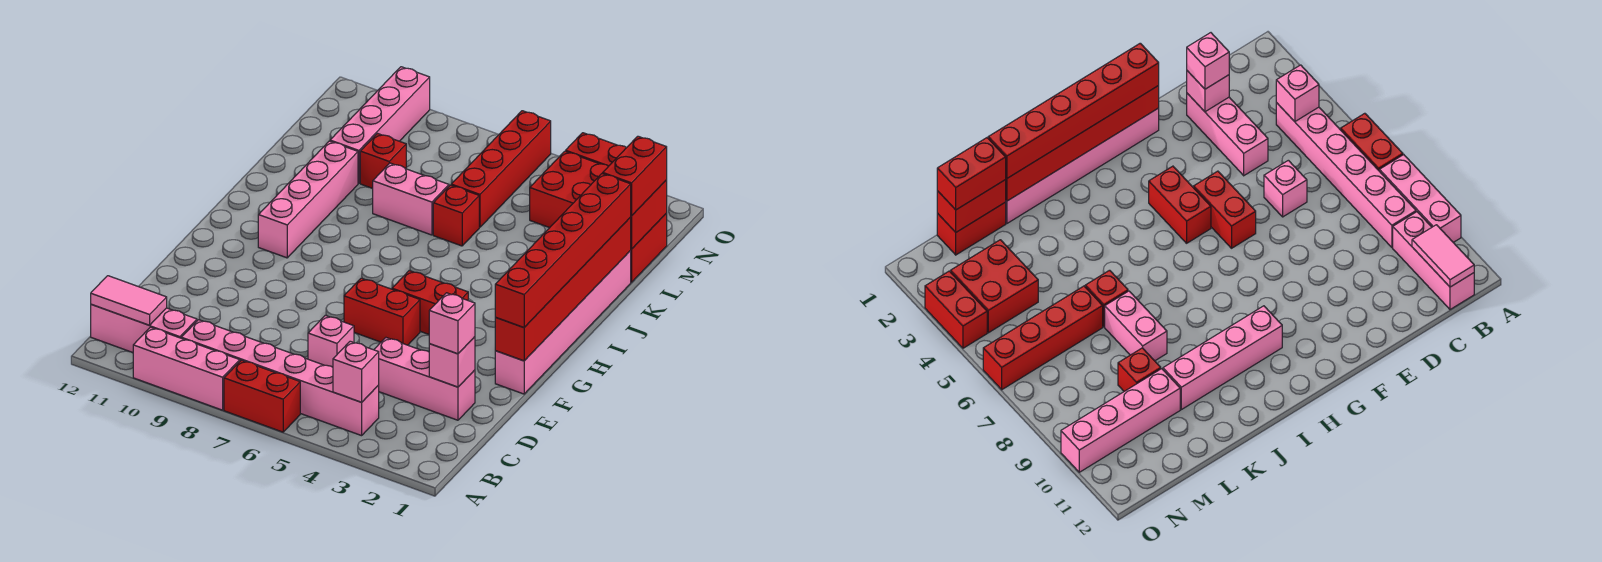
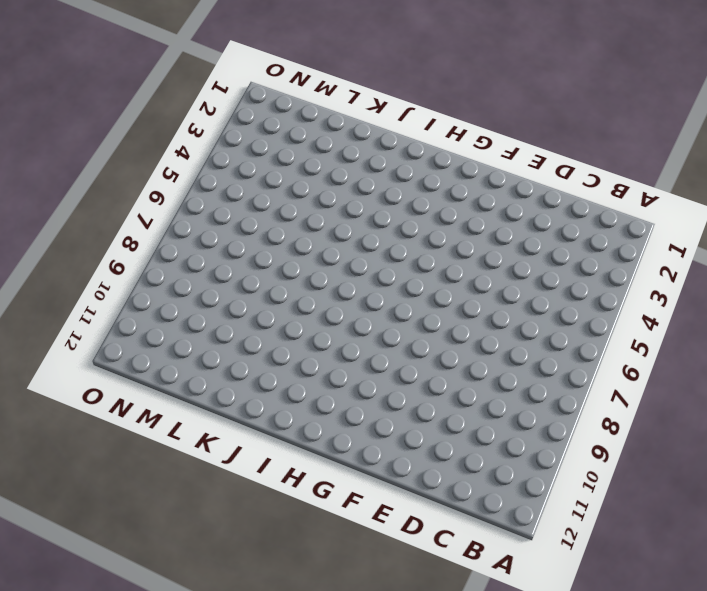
none -> red 1x2 brick [224,360,300,432]
none -> pink 1x3 brick [133,327,240,410]
none -> pink 1x6 brick [181,320,379,436]

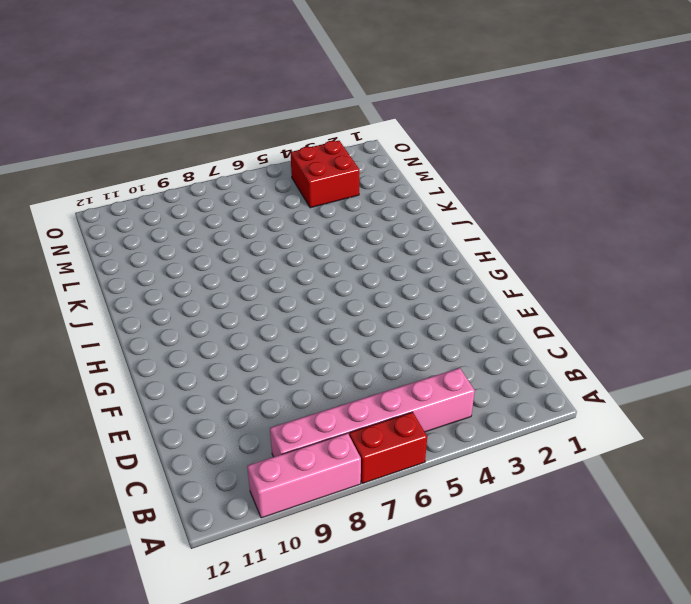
none -> pink 1x3 brick [91,304,197,353]
none -> pink 1x3 brick [374,338,475,420]
none -> pink 1x1 brick [308,315,354,367]

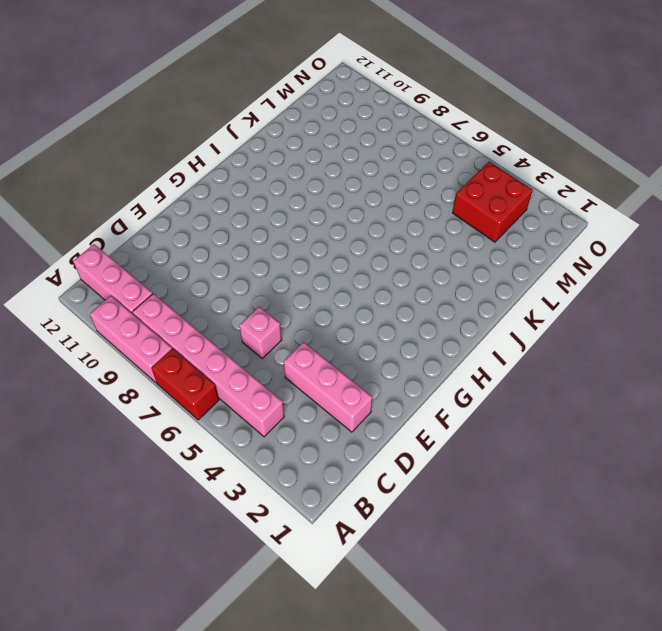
none -> pink 1x6 brick [495,251,631,394]
none -> red 1x2 brick [344,278,420,345]
none -> red 1x2 brick [392,271,468,334]

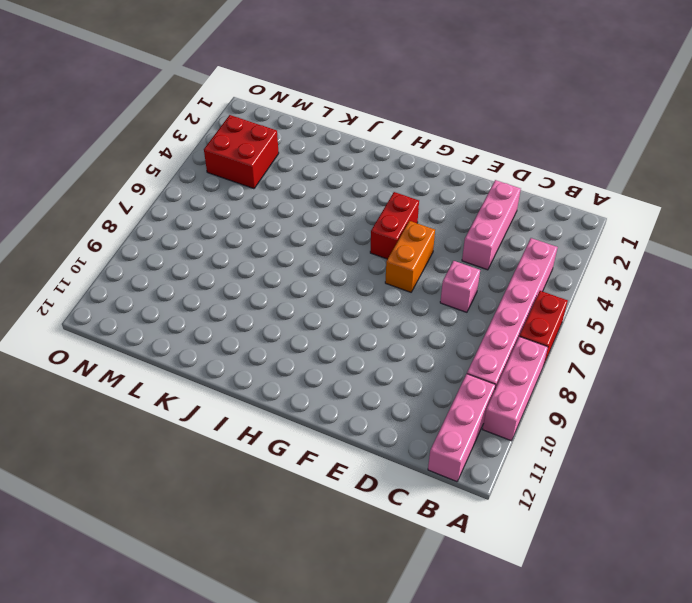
orange 1x2 brick [385,221,435,292] -> red 1x2 brick [344,278,420,345]
none -> pink 1x6 brick [495,251,631,394]
none -> pink 1x4 brick [258,141,358,258]
none -> red 1x1 brick [433,185,479,246]

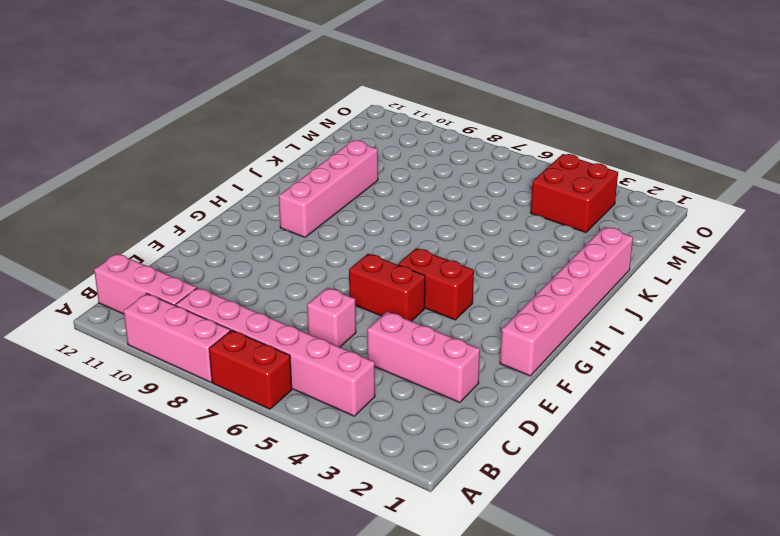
none -> red 1x1 brick [433,185,479,246]
none -> pink 1x2 brick [373,163,449,235]
none -> red 1x2 brick [630,214,667,282]

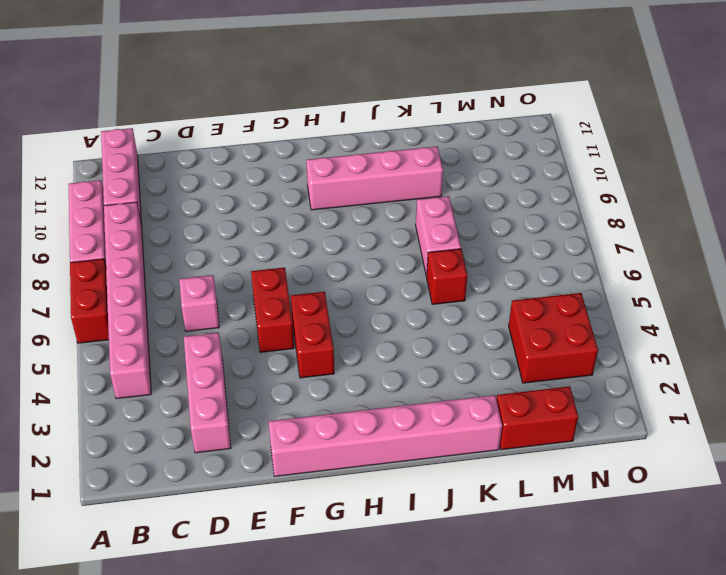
none -> red 1x4 brick [451,111,551,227]
none -> red 1x1 brick [360,134,406,188]
none -> pink 1x4 brick [330,67,430,183]

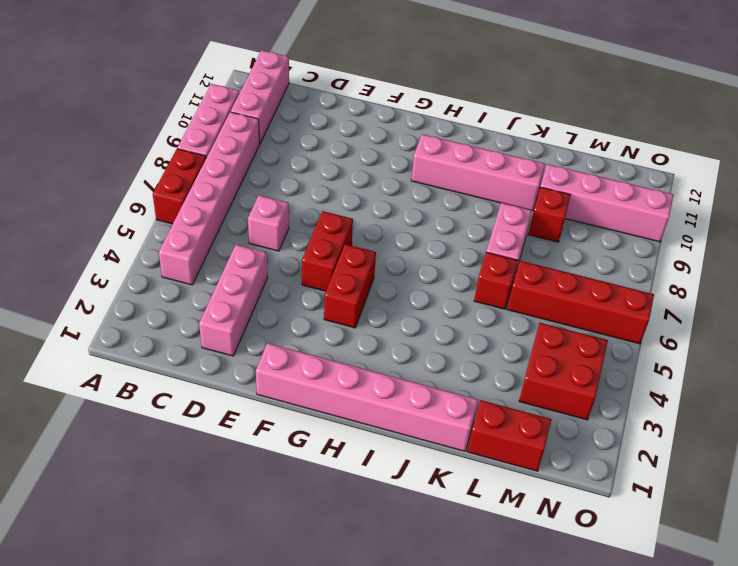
none -> red 1x2 brick [566,133,626,166]
none -> pink 1x1 brick [333,341,379,402]
none -> pink 1x2 tile [91,276,167,325]

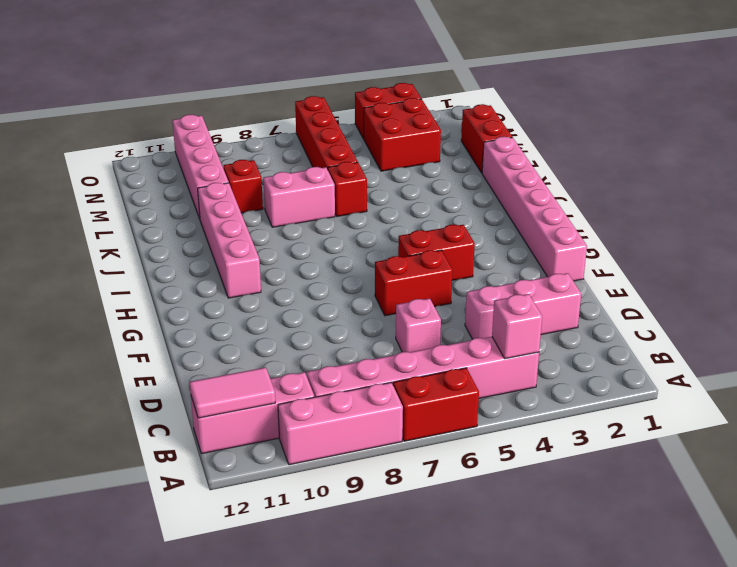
none -> pink 1x1 brick [429,337,475,387]
none -> red 1x6 brick [495,217,631,361]
none -> red 1x2 brick [631,180,667,249]

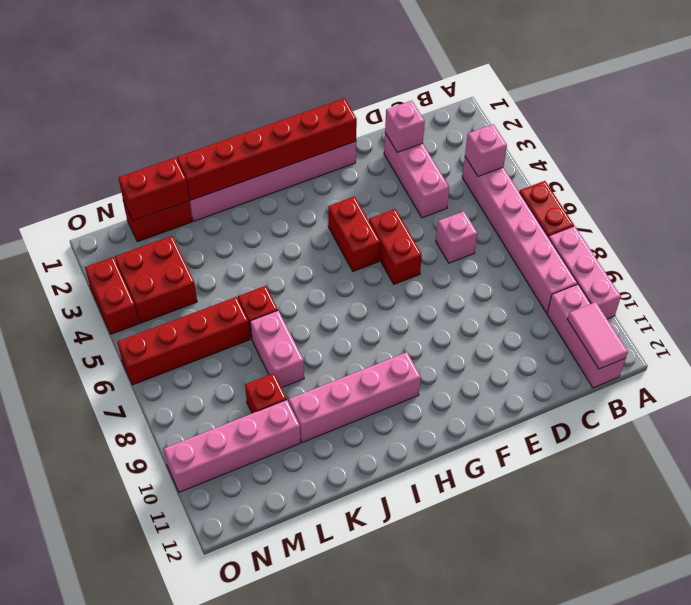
none -> pink 1x1 brick [429,293,475,354]
none -> red 1x6 brick [495,173,631,328]
none -> red 1x2 brick [603,136,667,216]

